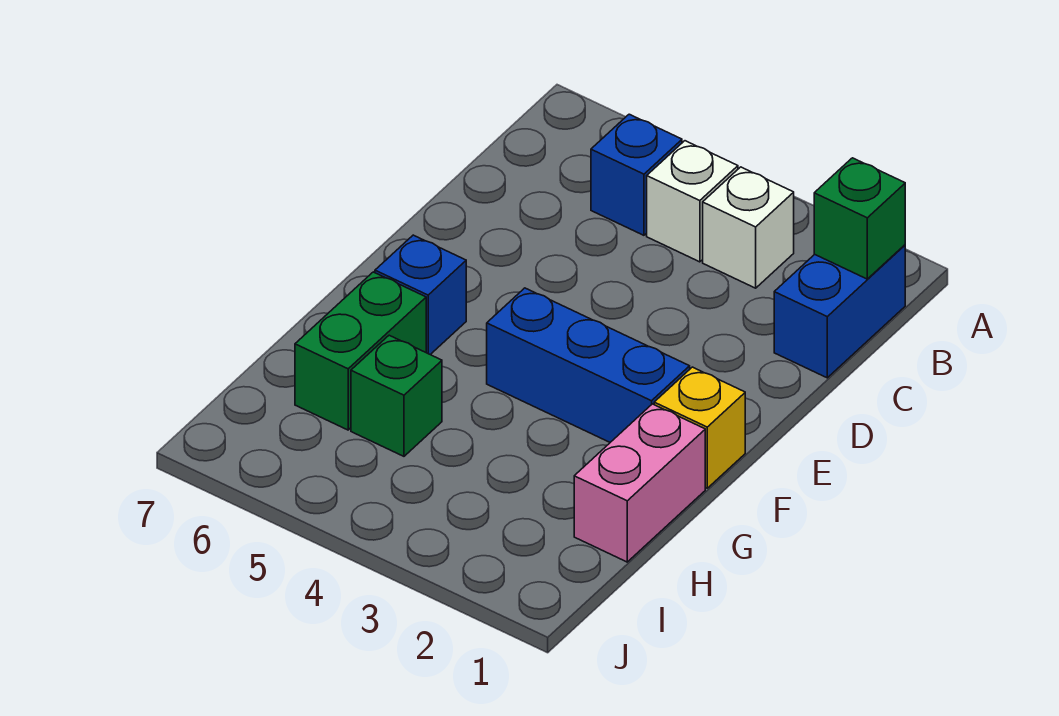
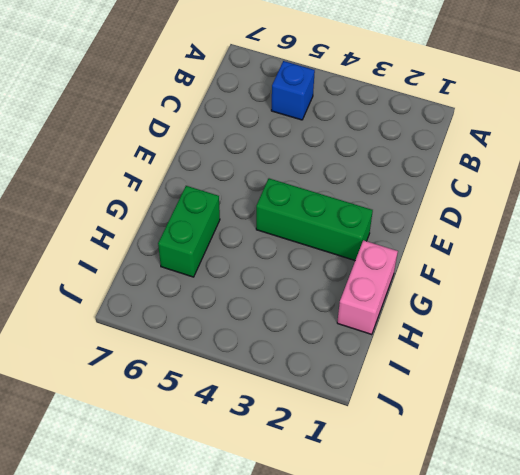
green 1x3 brick [256,178,373,260] -> blue 1x3 brick [487,288,690,442]
none -> blue 1x2 brick [774,245,905,378]
none -> white 1x1 brick [703,167,794,288]

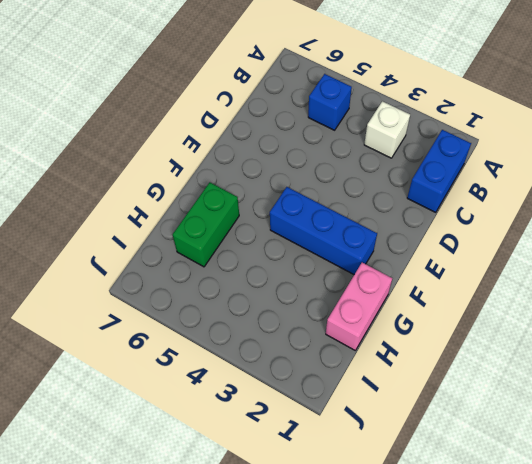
none -> white 1x1 brick [647,141,738,262]
none -> yellow 1x1 brick [654,367,745,488]

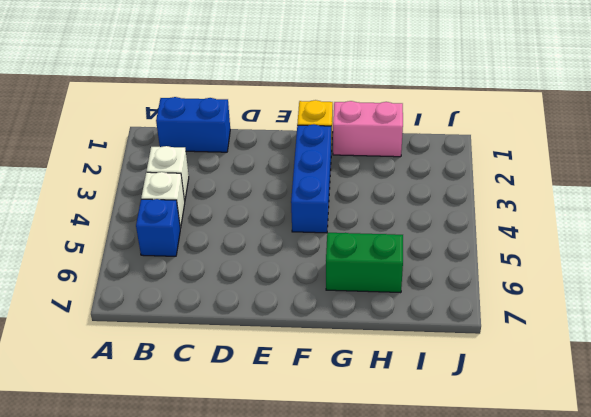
none -> blue 1x1 brick [375,235,466,355]
none -> green 1x1 brick [351,335,442,456]

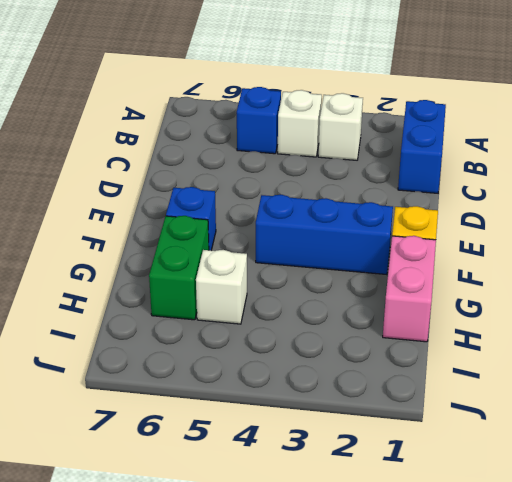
white 1x1 brick [196,250,247,324] -> green 1x1 brick [351,335,442,456]
none -> green 1x1 brick [814,158,905,279]

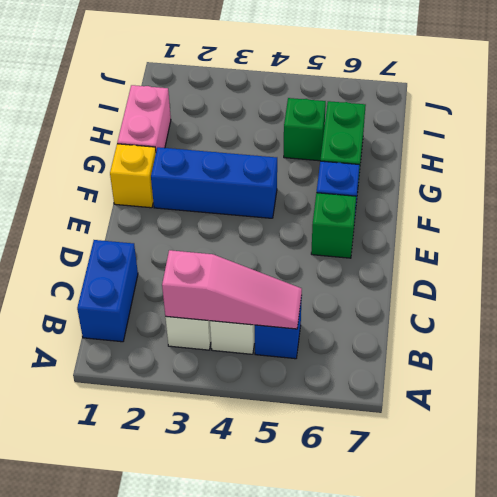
pink 1x3 slope [162,250,302,329] -> none
green 1x1 brick [311,193,356,258] -> green 1x1 brick moved to [814,158,905,279]

